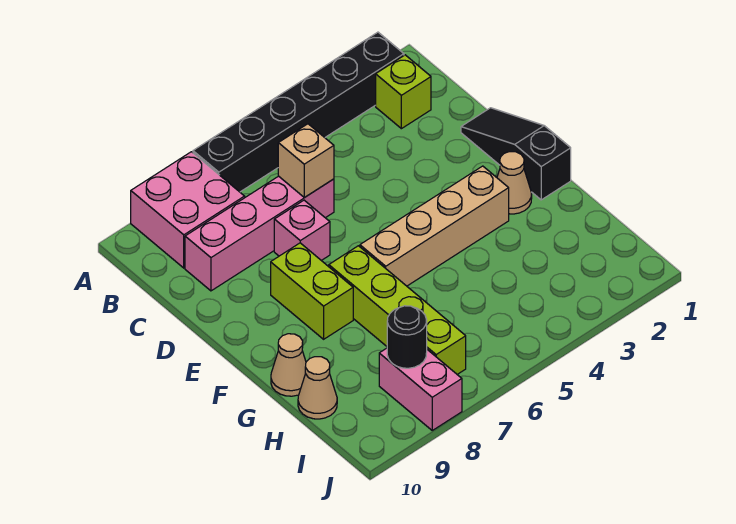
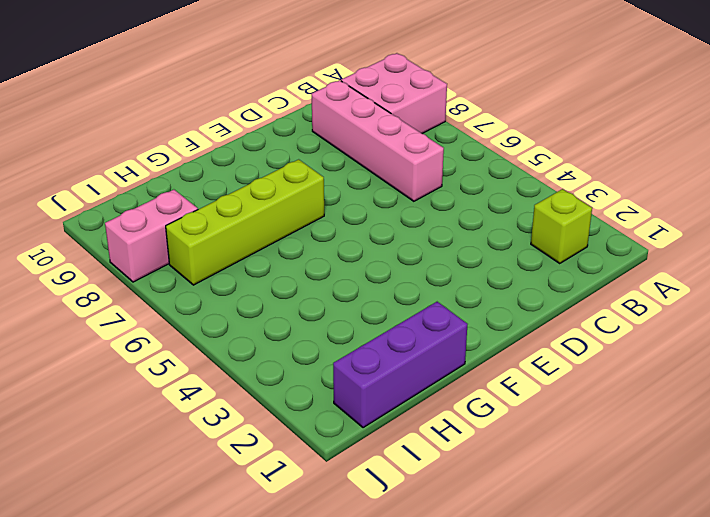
purple 1x3 brick [333,302,468,428] -> none
none -> black 1x6 brick [193,32,404,192]
none -> black 1x3 slope [461,108,571,200]
none -> pink 1x1 brick [274,200,330,261]

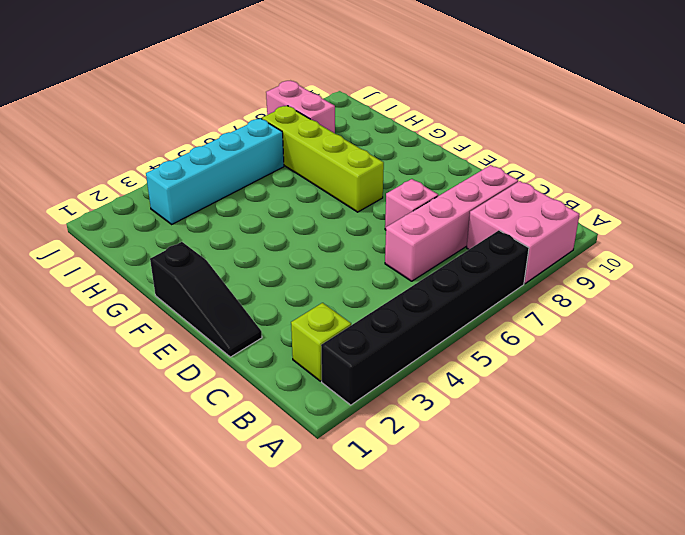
cyan 1x4 brick [146,118,284,224] -> none
none -> lime 1x2 brick [271,243,353,339]
none -> tan 1x1 cone [497,152,532,214]
none -> tan 1x4 brick [360,166,509,286]

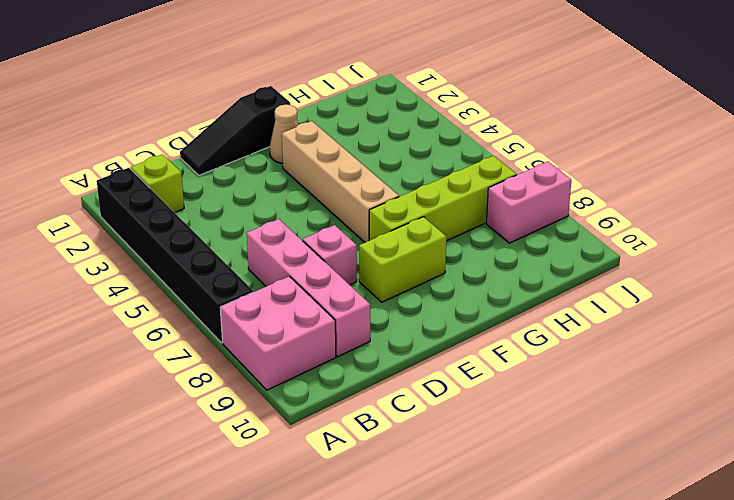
none -> tan 1x1 cone [271,334,306,396]
none -> tan 1x1 cone [298,357,337,419]
none -> tan 1x1 brick [278,124,334,198]

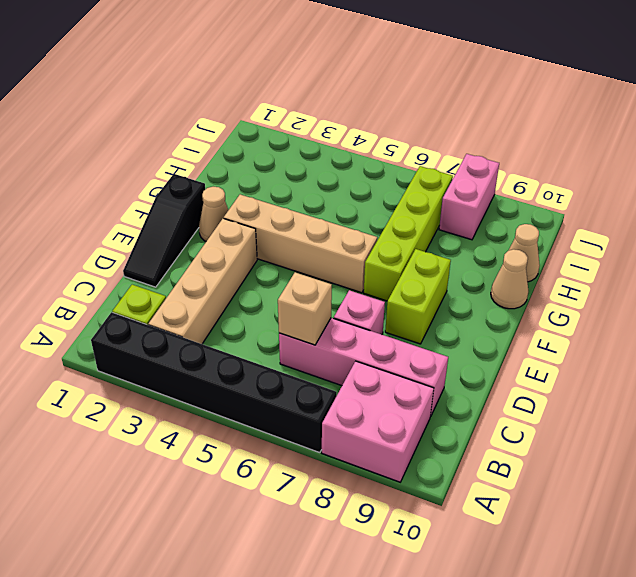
tan 1x4 brick [149,218,257,344] -> none
none -> black 1x1 round brick [387,306,427,368]

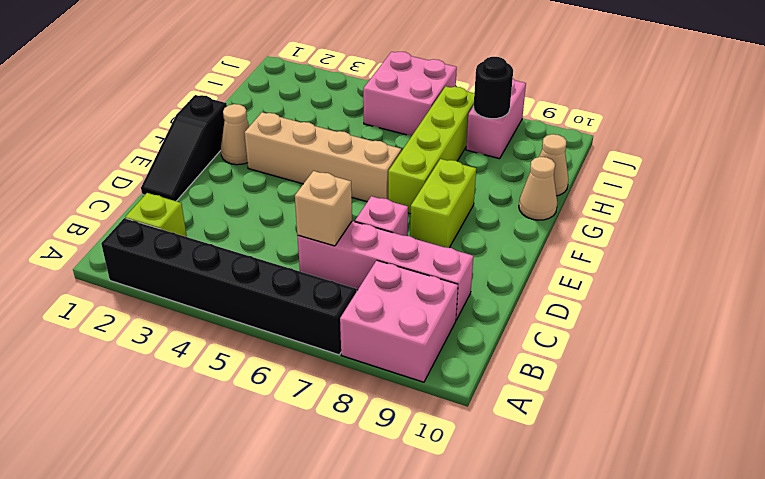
pink 2x2 brick [363,52,457,136] -> none

